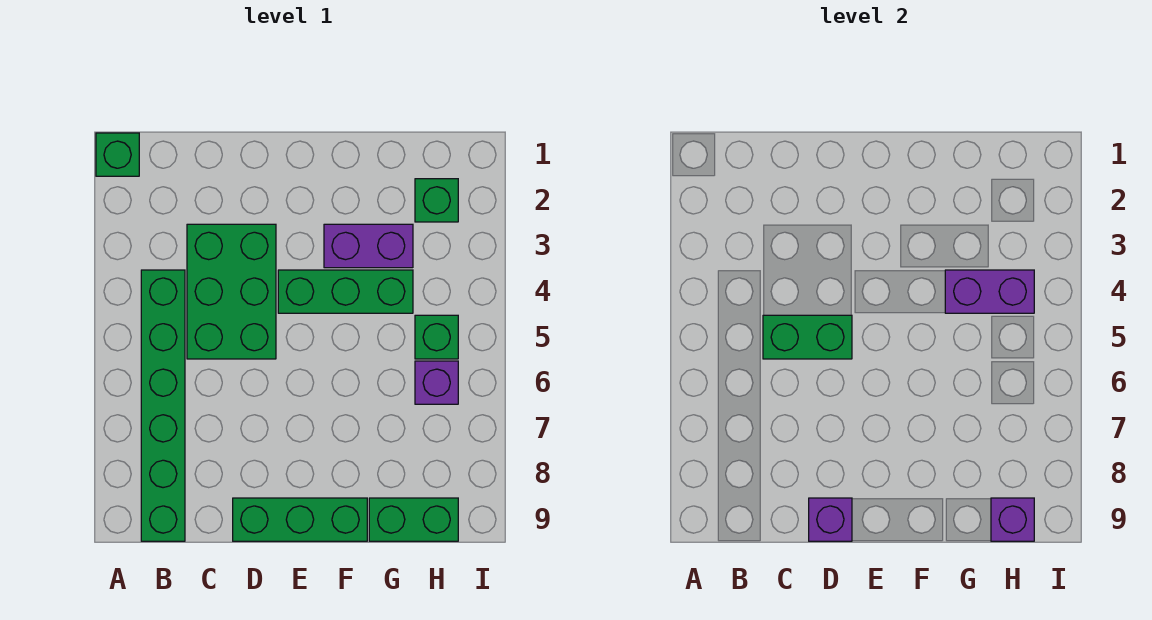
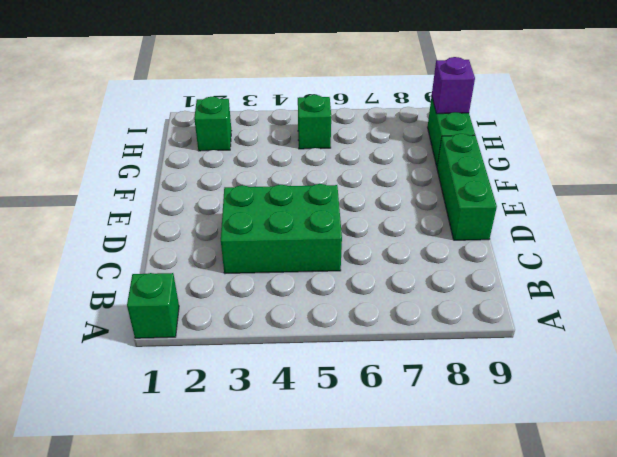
none -> green 1x6 brick [141,270,185,541]
none -> green 1x3 brick [278,270,413,313]
none -> purple 1x2 brick [324,224,413,268]

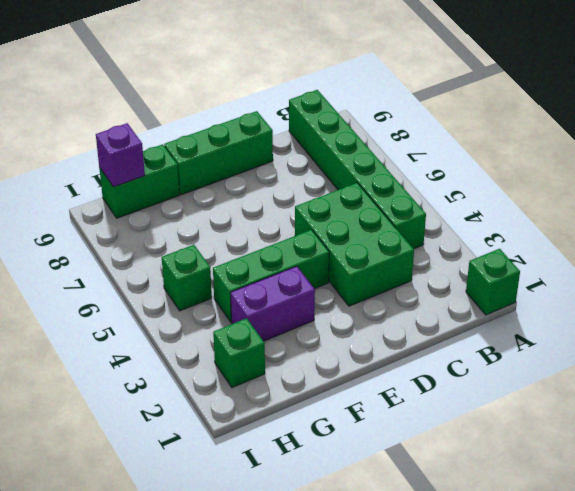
none -> purple 1x1 brick [415,361,458,404]
none -> green 1x2 brick [763,315,852,359]
none -> purple 1x1 brick [809,498,852,541]

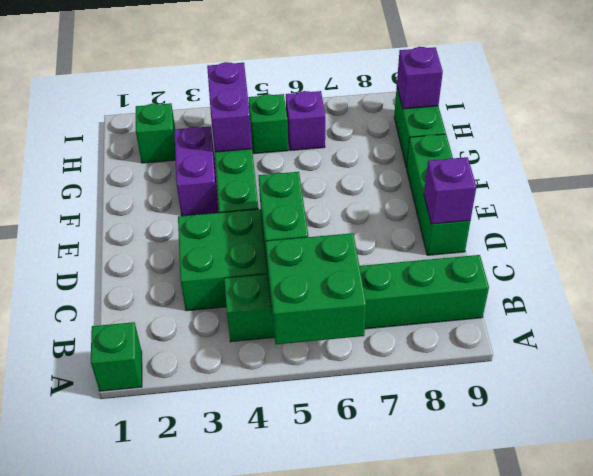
green 2x2 brick [266,233,366,344] -> none

